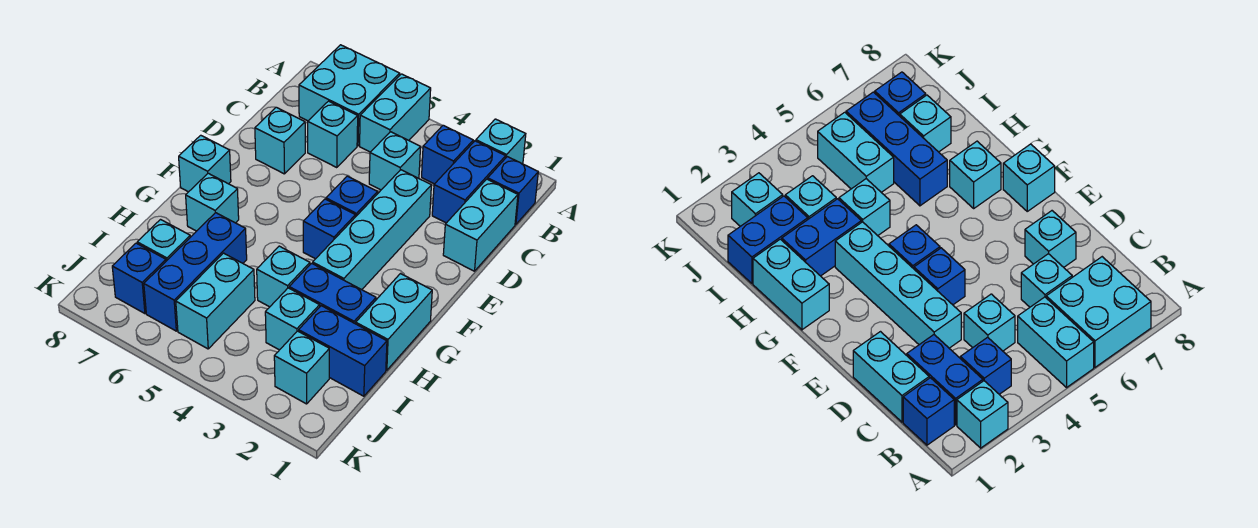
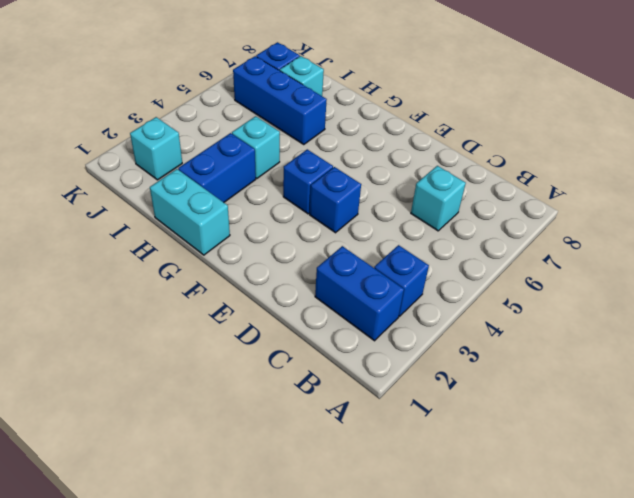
none -> cyan 1x1 brick [476,119,526,164]
none -> cyan 1x2 brick [360,74,431,152]
none -> cyan 2x2 brick [299,45,400,146]

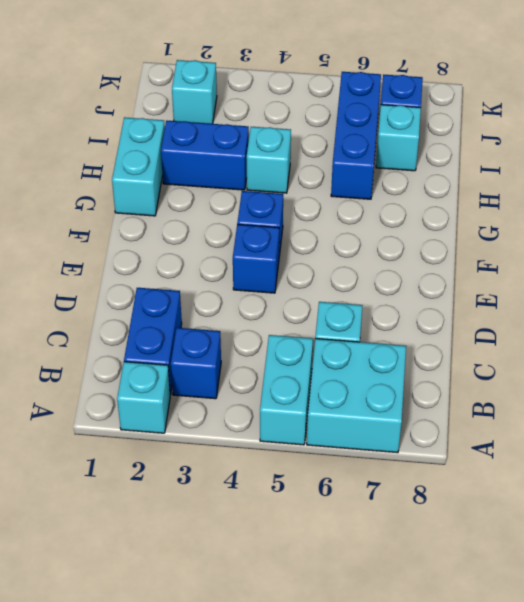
none -> blue 1x1 brick [488,157,538,225]
none -> cyan 1x2 brick [443,179,518,271]
none -> cyan 1x1 brick [369,132,421,190]

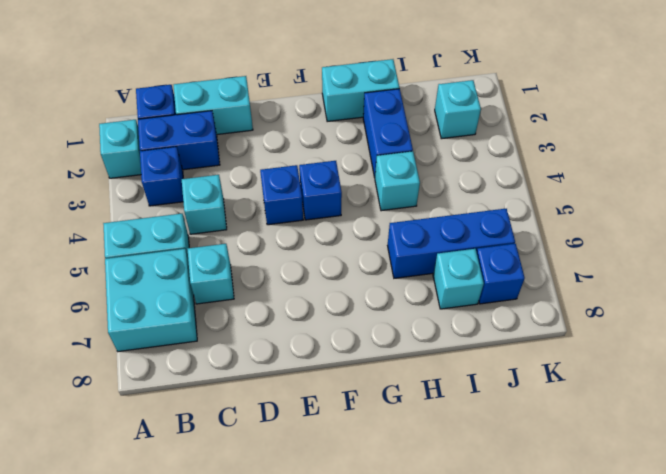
none -> cyan 1x4 brick [313,170,431,290]
none -> cyan 1x1 brick [255,107,305,174]
none -> cyan 1x1 brick [179,135,231,192]

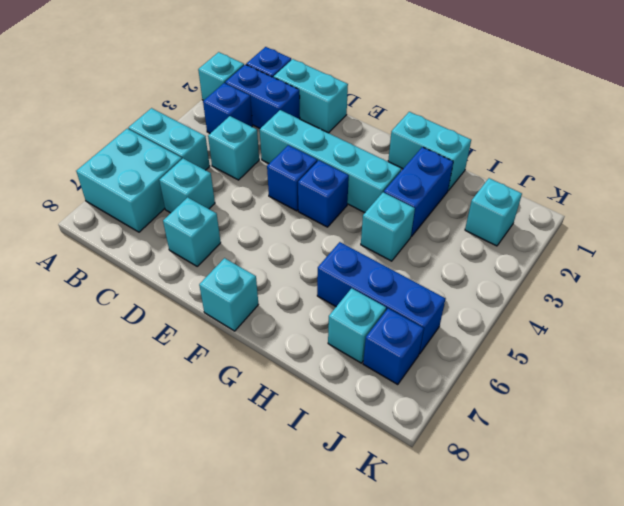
none -> cyan 1x1 brick [186,173,239,231]
none -> blue 1x2 brick [299,306,387,396]
none -> cyan 1x1 brick [265,288,320,350]

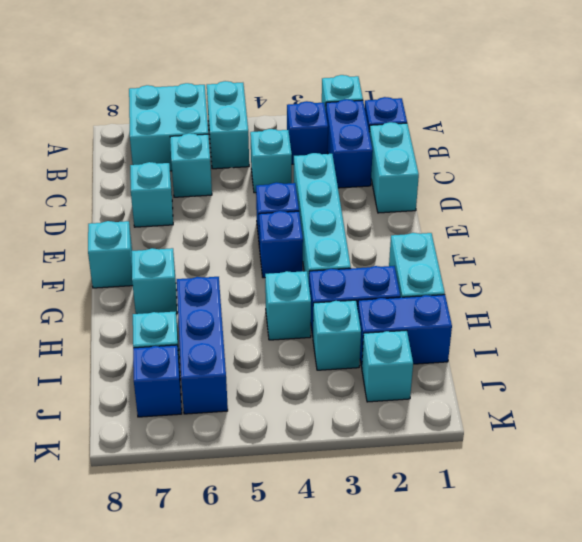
none -> cyan 1x2 brick [176,253,255,349]

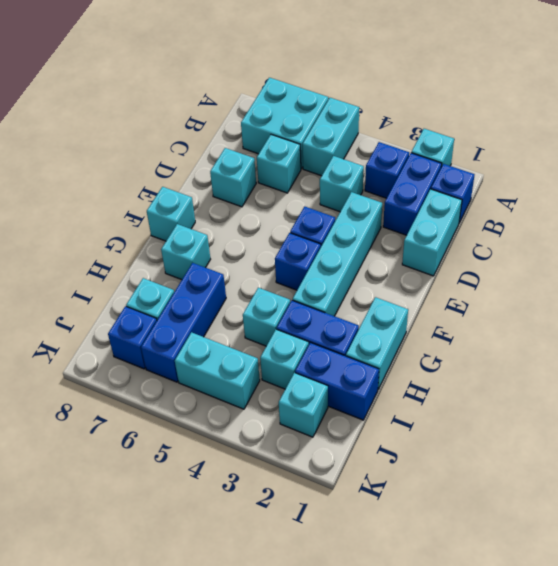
cyan 1x2 brick [175,332,260,409] -> cyan 1x2 brick turned to [176,253,255,349]

